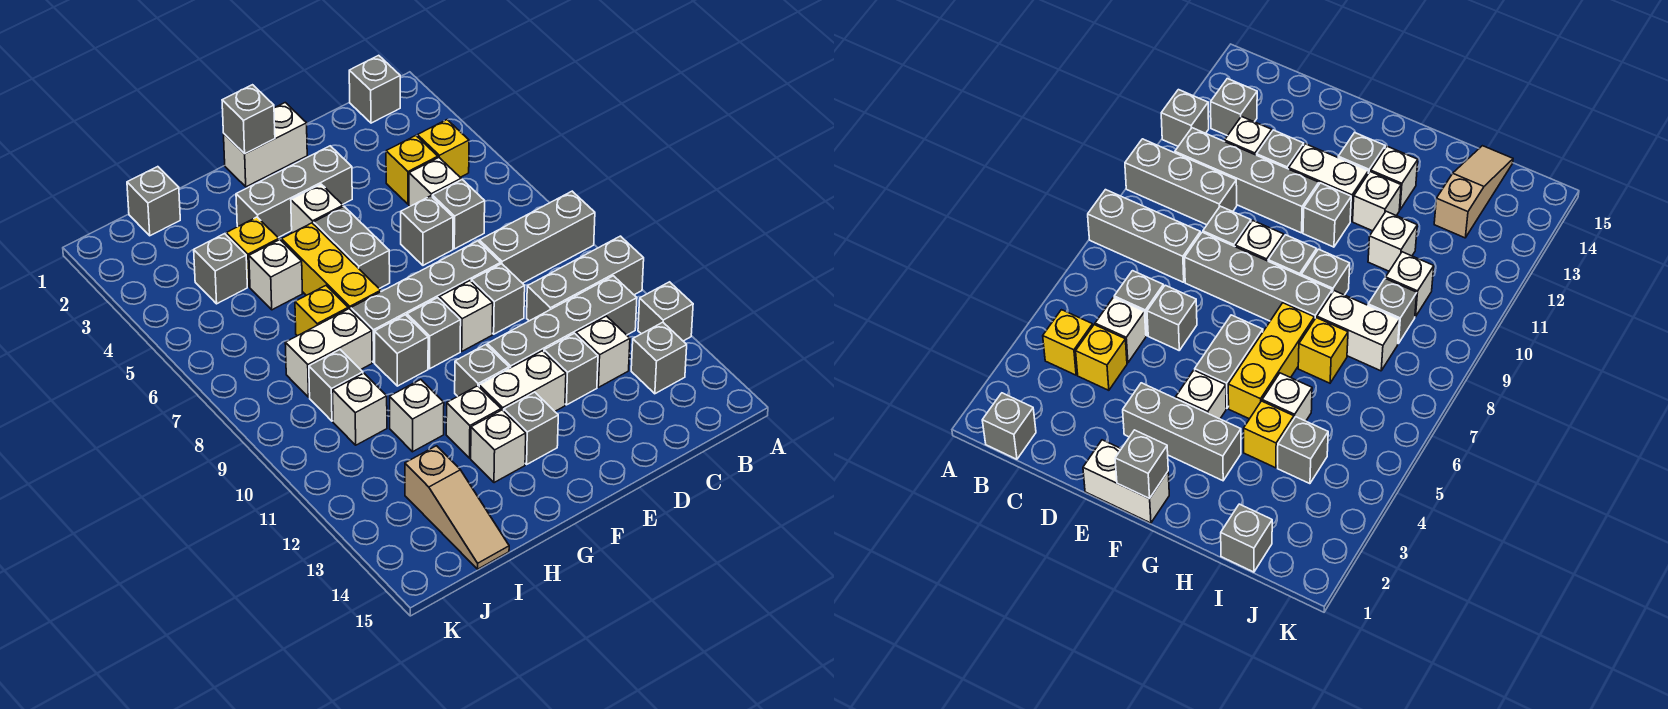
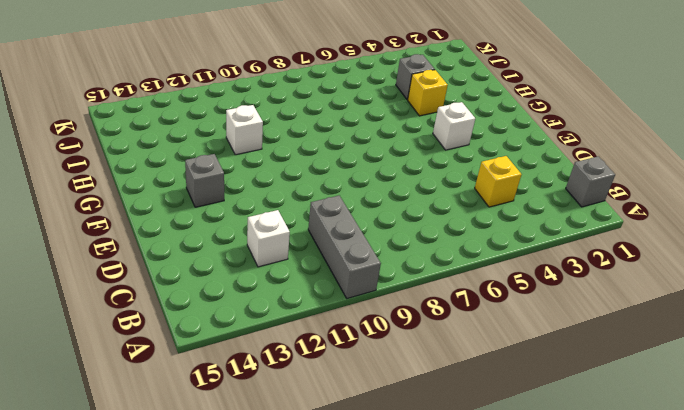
none -> grey 1x3 brick [479,191,595,283]
none -> grey 1x1 brick [638,282,693,341]
none -> yellow 1x1 brick [417,120,469,177]
none -> grey 1x4 brick [487,276,637,368]

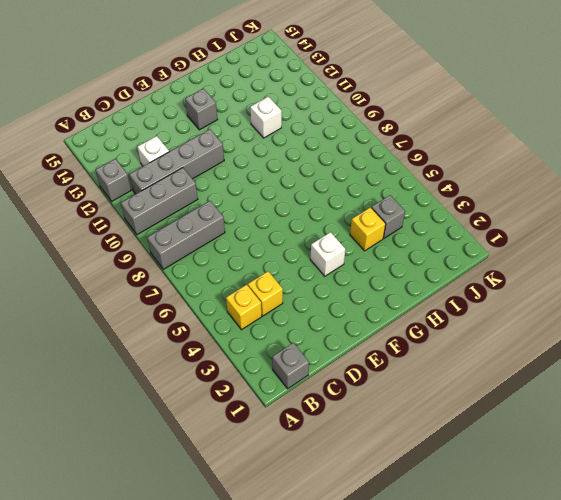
none -> grey 1x1 brick [631,322,687,394]
none -> white 1x1 brick [409,158,462,206]
none -> grey 1x1 brick [432,180,485,249]
none -> grey 1x1 brick [401,196,453,265]

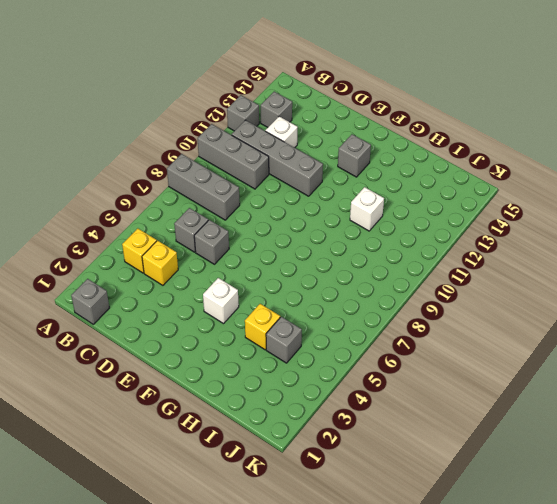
none -> white 1x1 brick [409,158,462,206]
none -> grey 1x4 brick [351,241,501,362]
none -> grey 1x1 brick [471,264,525,334]
none -> grey 1x1 brick [544,333,598,405]

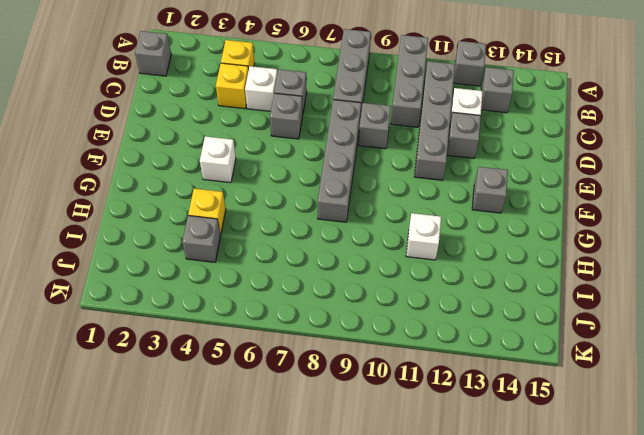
none -> white 1x2 brick [224,103,307,187]
none -> grey 1x3 brick [236,146,352,238]
none -> white 1x1 brick [439,281,493,351]
none -> white 1x2 brick [479,351,566,411]

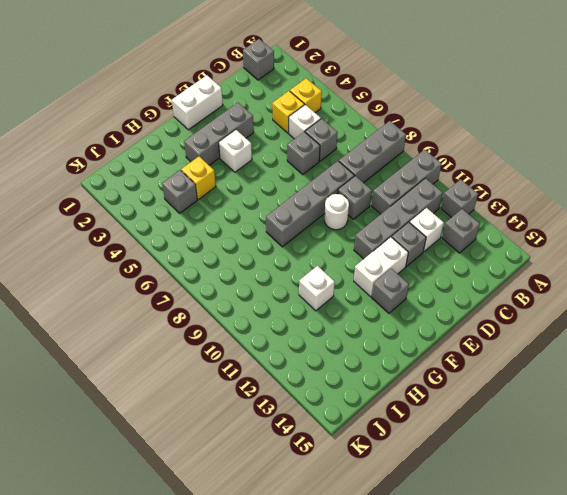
white 1x1 round brick [324,194,349,230] -> white 1x1 brick [439,281,493,351]
none -> grey 1x2 brick [314,206,390,289]
none -> grey 1x1 brick [407,298,461,369]
none -> grey 1x1 brick [455,345,509,396]
none -> yellow 1x3 brick [281,223,381,310]

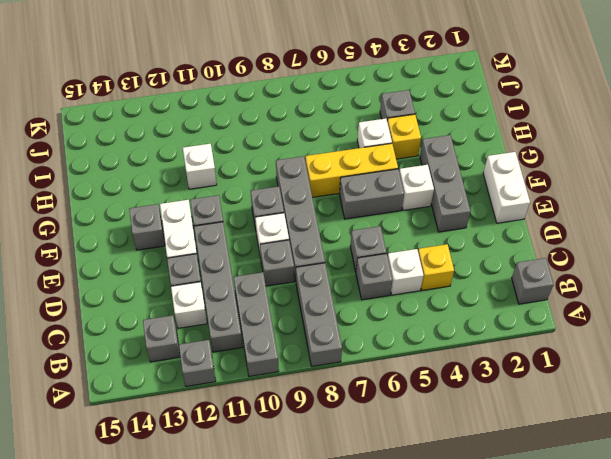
none -> yellow 1x1 brick [417,120,469,177]
none -> grey 1x1 brick [375,315,428,386]
none -> white 1x1 brick [446,386,501,458]
none -> white 1x1 brick [471,410,526,483]

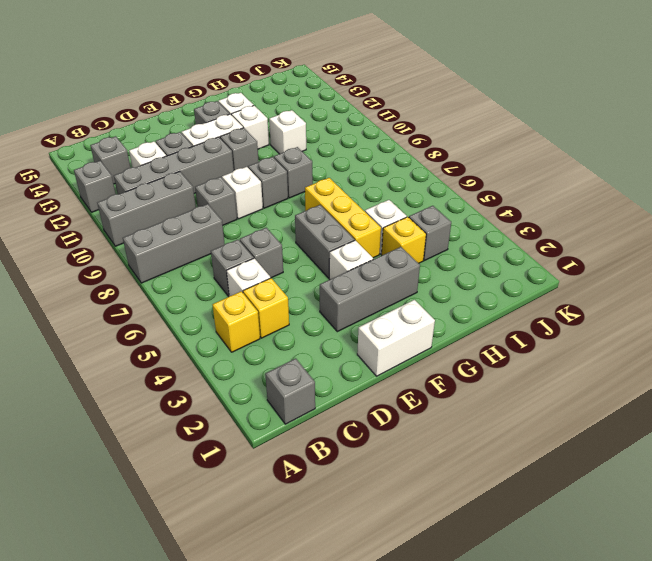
none -> grey 1x4 brick [351,241,501,362]
none -> yellow 1x1 brick [295,286,348,336]
none -> white 1x2 brick [285,309,372,397]
none -> grey 1x1 brick [127,167,180,236]

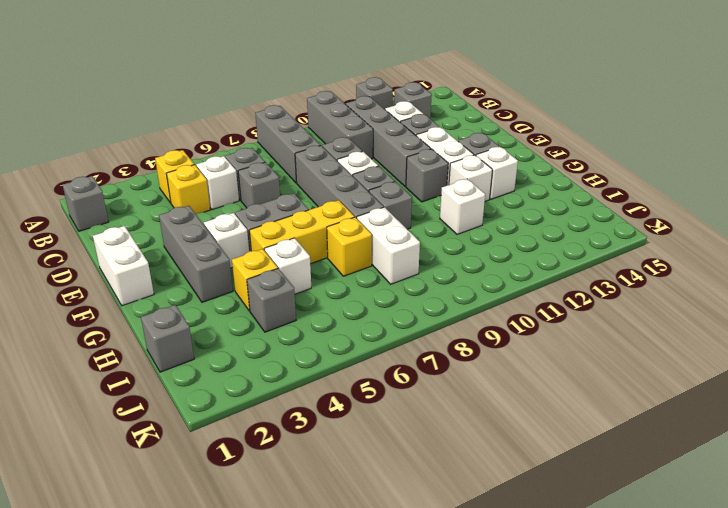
none -> grey 1x1 brick [309,350,363,421]
none -> white 1x1 brick [333,373,387,445]
none -> tan 1x3 slope [405,446,509,569]
none -> grey 1x1 brick [222,85,275,154]

